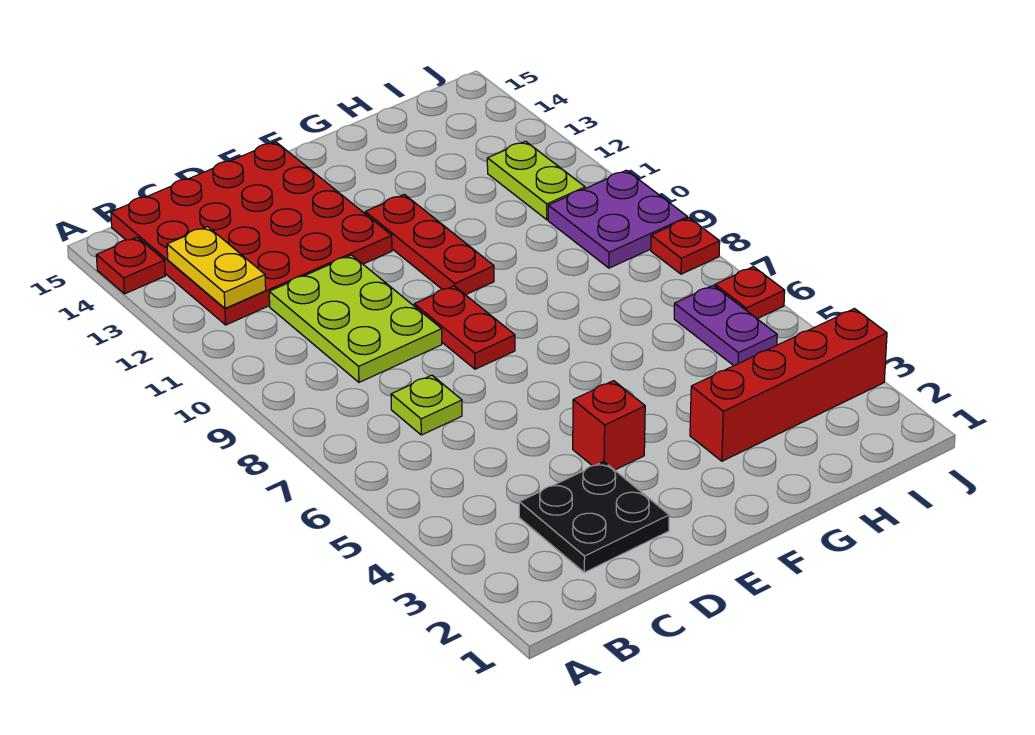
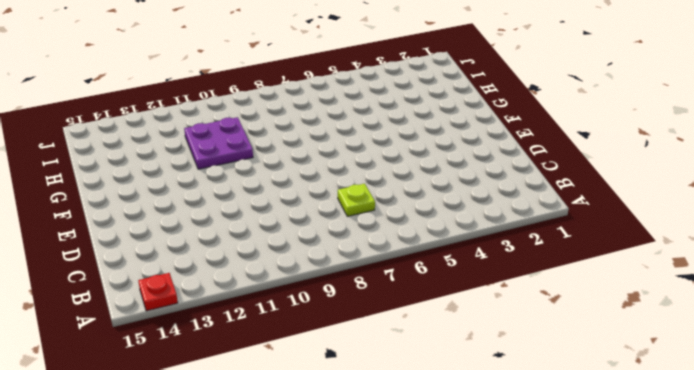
purple 2x2 plate [184,117,253,169] -> purple 2x2 plate moved to [548,170,688,268]
none -> red 4x4 plate [111,142,392,325]
none -> black 2x2 plate [519,461,669,572]
none -> lime 2x3 plate [269,255,442,382]

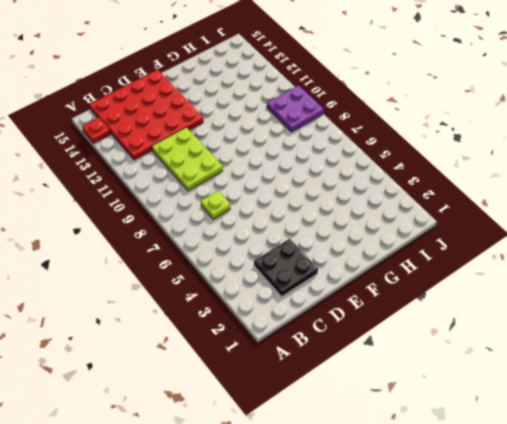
none -> red 1x1 brick [573,381,645,470]
none -> red 1x2 plate [414,286,515,369]
none -> red 1x3 plate [365,194,494,295]

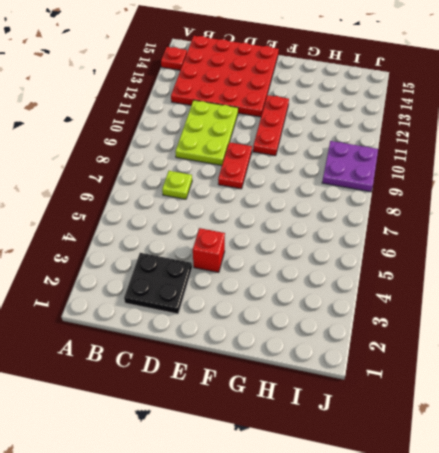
none -> red 1x4 brick [690,309,887,461]
none -> purple 1x2 plate [674,285,777,366]
none -> lime 1x2 plate [487,141,585,220]

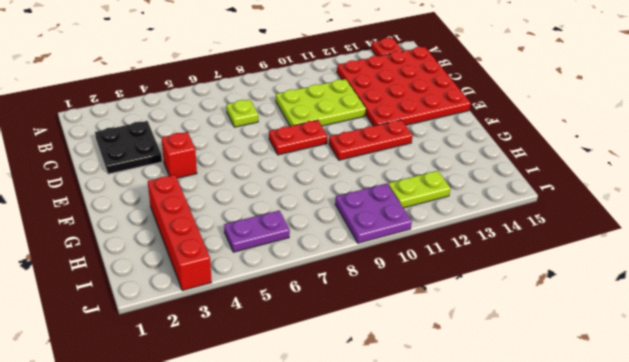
none -> red 1x1 plate [715,267,785,319]
none -> red 1x1 plate [651,218,720,274]
none -> yellow 1x2 plate [167,227,266,308]

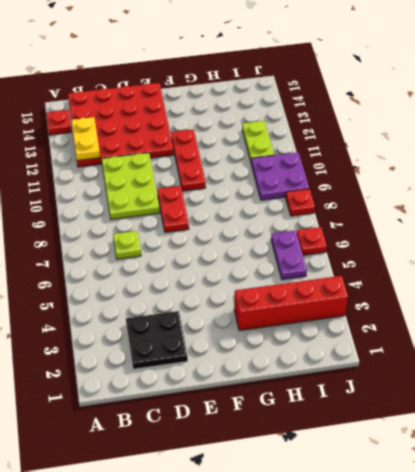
none -> red 1x1 brick [573,381,645,470]

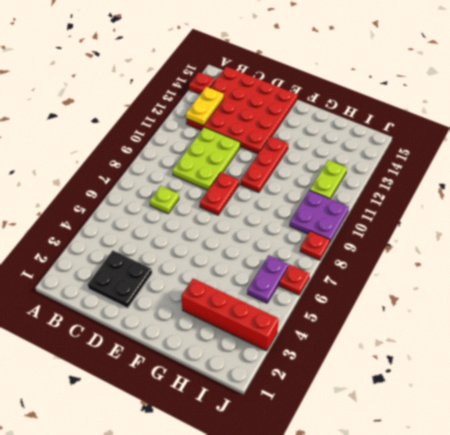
none -> red 1x1 brick [573,381,645,470]

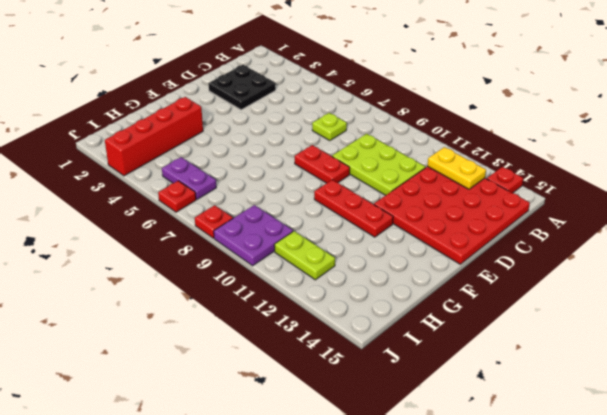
none -> red 1x1 brick [573,381,645,470]

